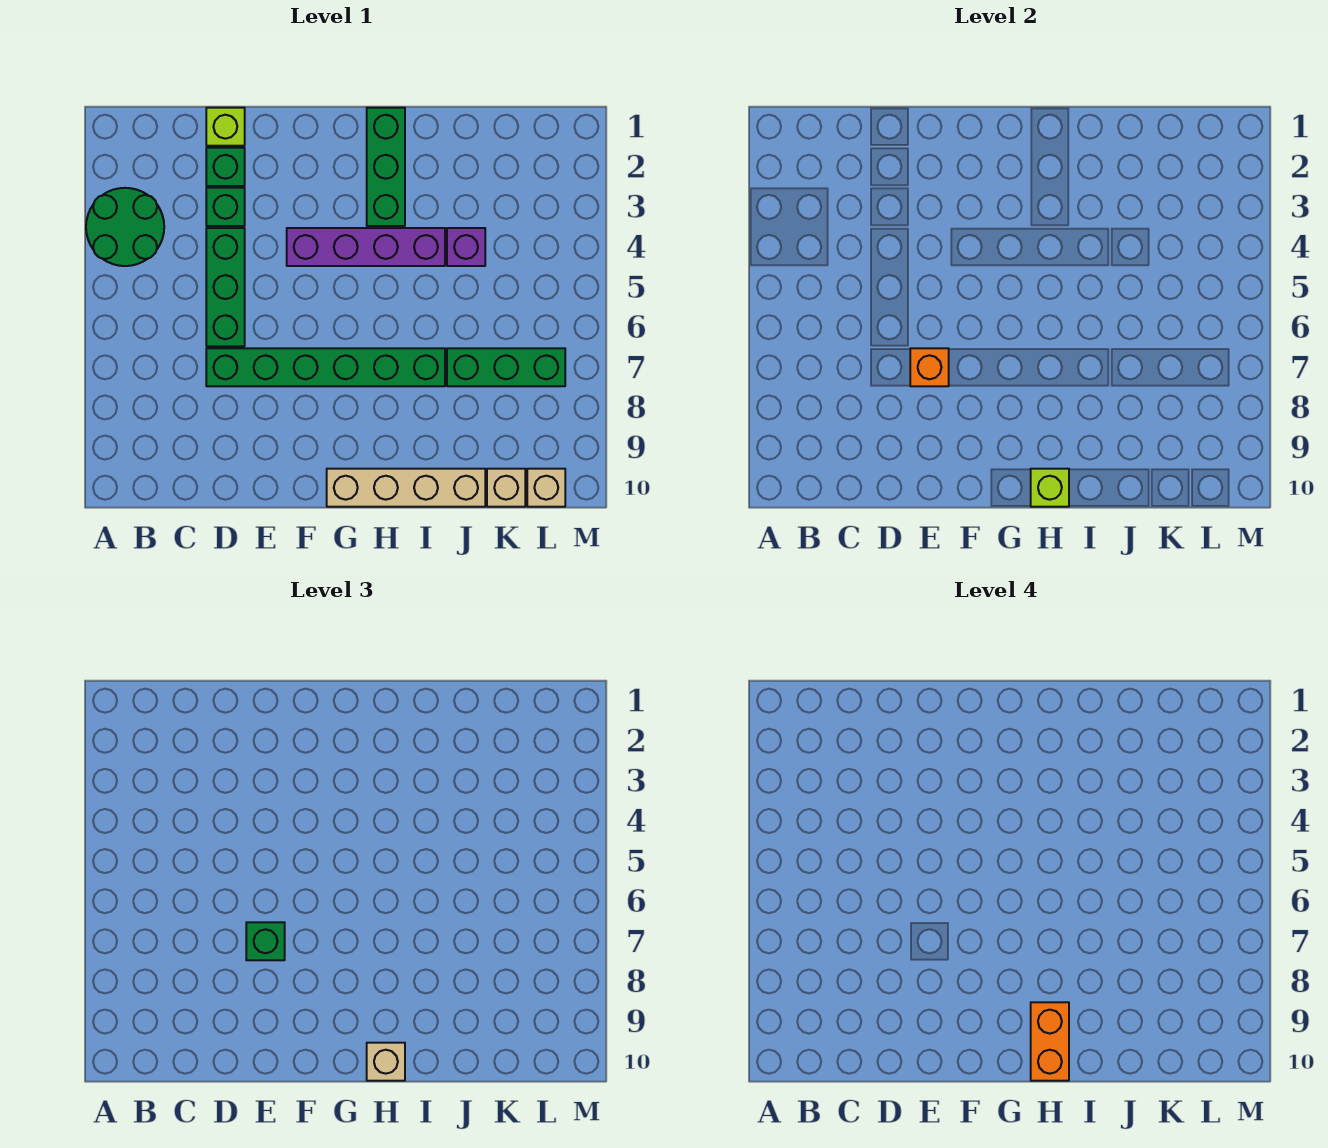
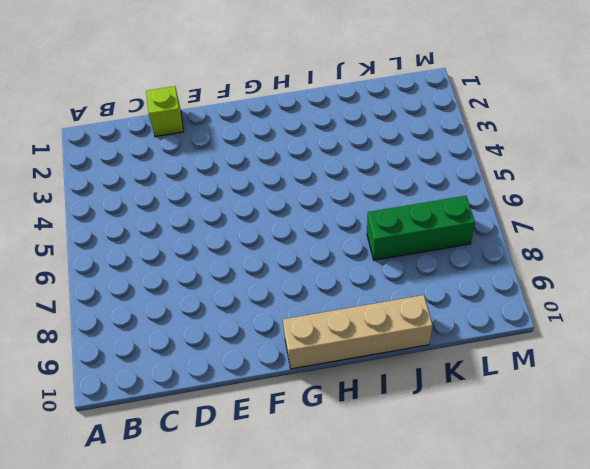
none -> green 2x2 round brick [86,188,164,266]
none -> green 1x1 brick [206,148,245,186]
none -> green 1x1 brick [206,188,245,226]

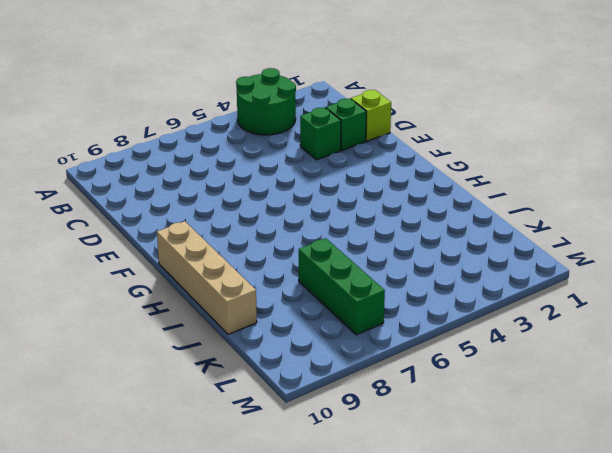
none -> green 1x3 brick [206,228,245,346]
none -> green 1x6 brick [206,348,445,386]
none -> purple 1x4 brick [287,228,445,266]

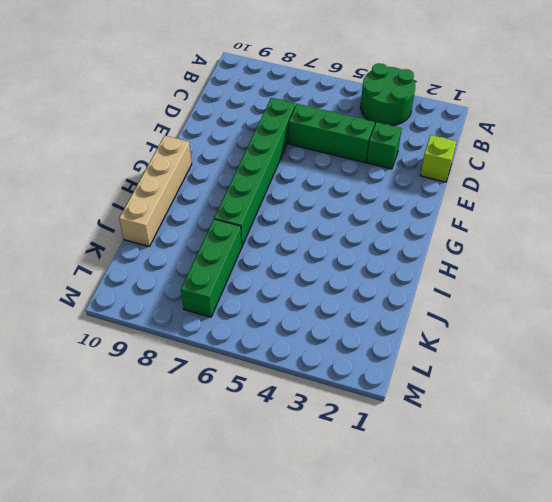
none -> green 1x1 brick [206,148,245,186]
none -> purple 1x4 brick [287,228,445,266]
none -> green 1x3 brick [367,108,405,226]

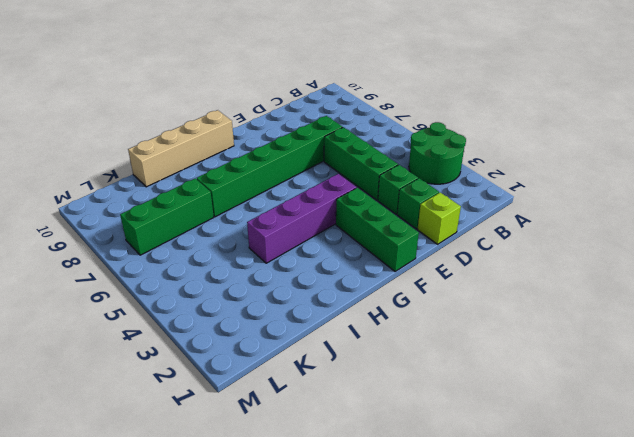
green 1x3 brick [336,188,419,272] -> green 1x3 brick moved to [367,108,405,226]
none -> purple 1x1 brick [447,228,485,266]
none -> tan 1x1 brick [487,469,525,507]
none -> tan 1x1 brick [527,469,565,507]

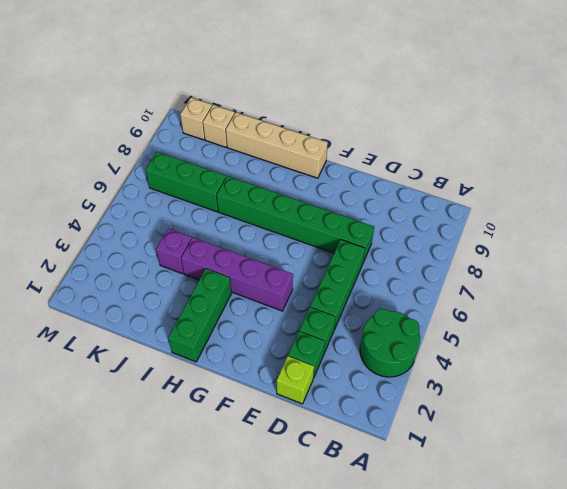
none -> orange 1x1 brick [910,348,949,386]
none -> lime 1x1 brick [1031,469,1069,507]
none -> green 1x1 brick [246,922,285,960]

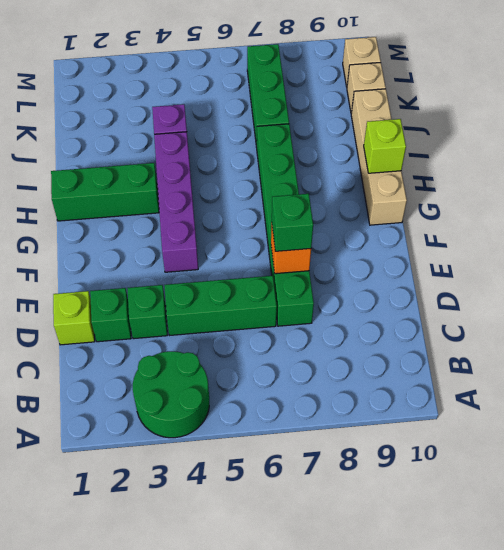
none -> tan 1x1 brick [367,1043,405,1081]
none -> orange 1x2 brick [1031,1002,1069,1081]

